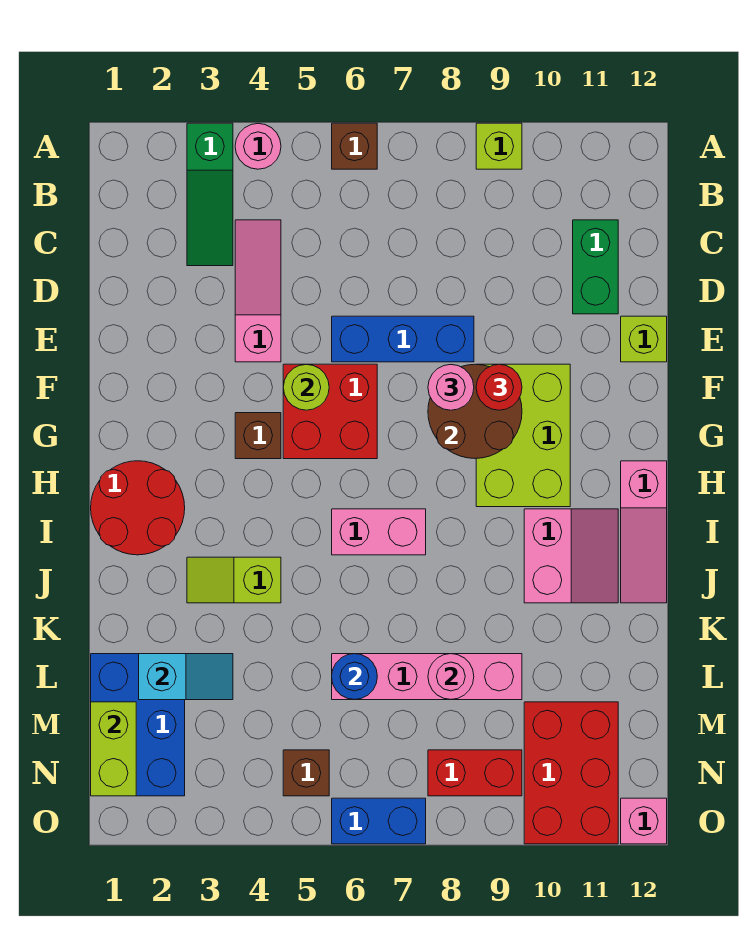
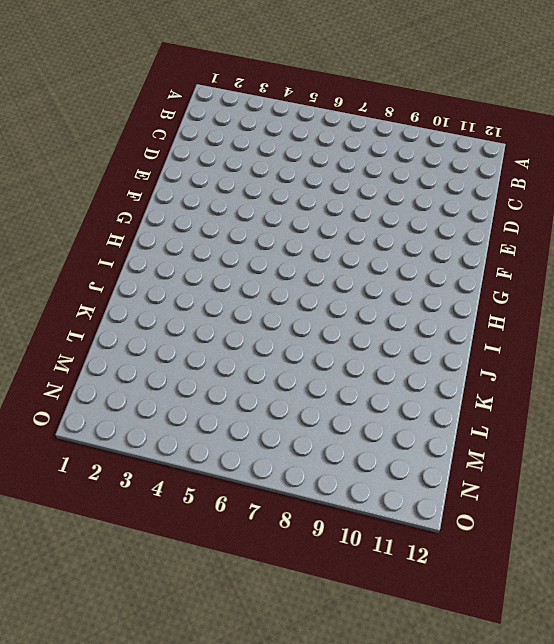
none -> green 1x3 slope [187,123,233,266]
none -> pink 1x1 round brick [235,123,281,169]
none -> brown 1x1 brick [332,123,377,169]
none -> lime 1x1 brick [476,123,522,169]

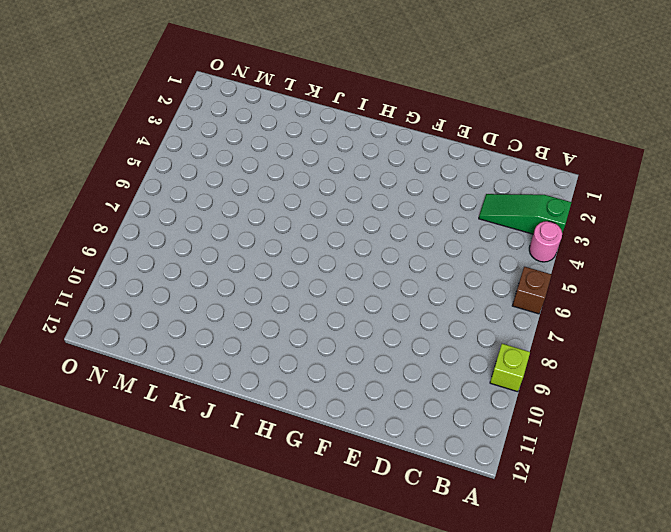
none -> pink 1x3 slope [235,220,281,362]
none -> green 1x2 brick [573,220,618,314]
none -> blue 1x3 brick [332,316,474,362]
none -> lime 1x1 brick [621,316,667,362]

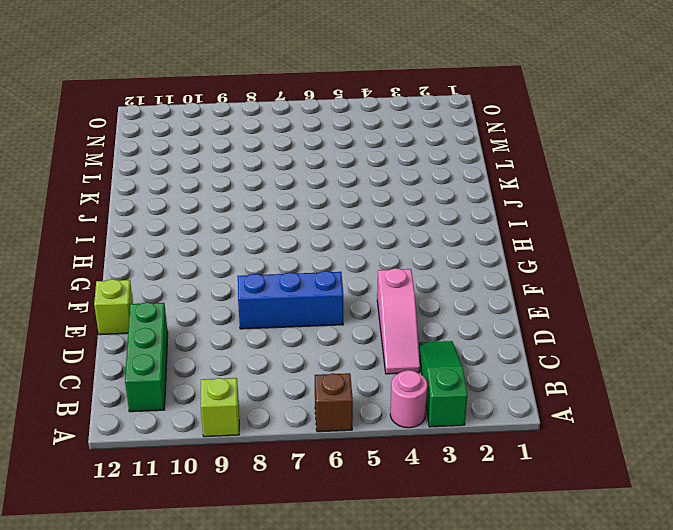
green 1x3 brick [125,302,168,412] -> green 1x2 brick [573,220,618,314]
none -> red 2x2 brick [283,364,377,459]
none -> lime 2x3 brick [476,364,570,507]
none -> brown 1x1 brick [235,413,281,459]
none -> red 2x2 round brick [91,461,185,555]

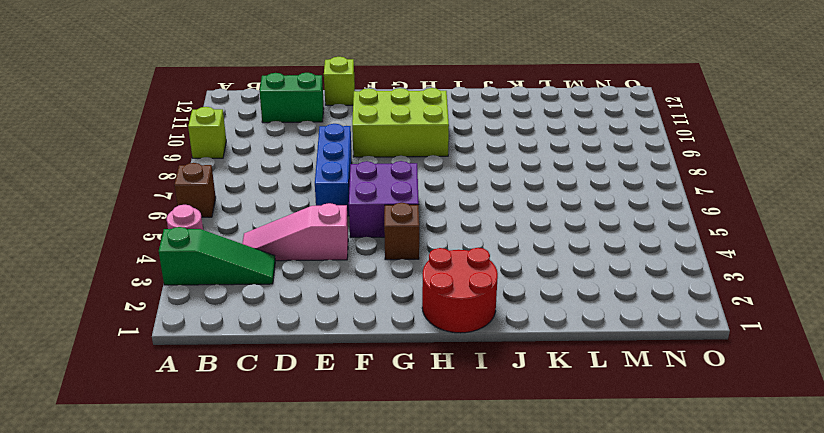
purple 2x2 brick [349,161,419,238] -> red 2x2 brick [283,364,377,459]
none -> pink 1x3 slope [621,461,667,603]
none -> pink 1x2 brick [332,509,426,555]
none -> pink 2x2 slope [524,509,618,603]
none -> lime 1x2 slope [187,557,281,603]

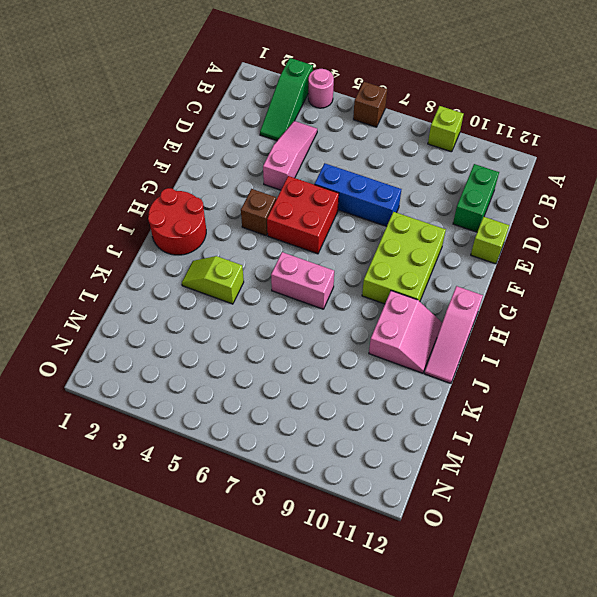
none -> blue 2x3 brick [91,654,185,796]
none -> pink 1x4 brick [332,654,522,700]
none -> red 2x3 brick [524,702,618,844]
none -> brown 1x1 brick [283,750,329,796]

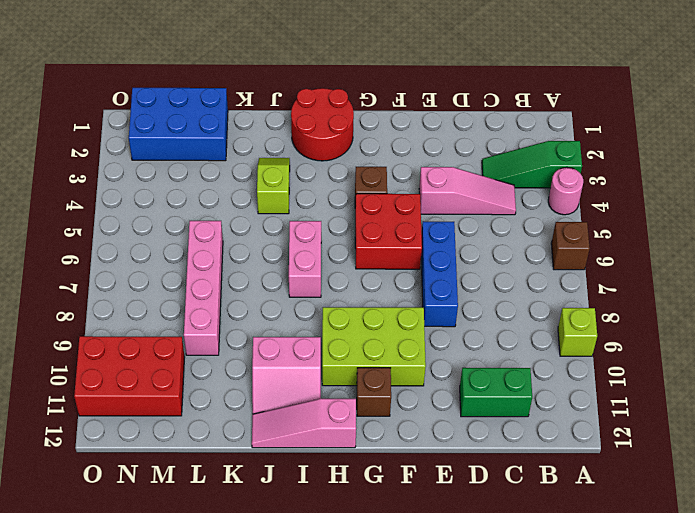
brown 1x1 brick [357,368,391,416] -> brown 1x1 brick moved to [283,750,329,796]
none -> lime 1x1 brick [621,316,667,362]
none -> red 1x2 brick [428,750,522,796]
none -> blue 1x2 brick [332,798,426,844]
none -> pink 1x1 brick [621,798,667,844]

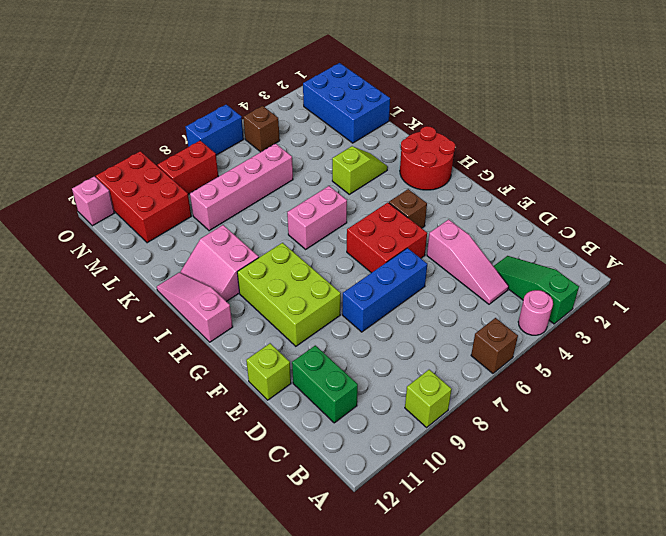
none -> lime 1x1 round brick [283,364,329,410]
none -> brown 2x2 round brick [428,364,522,458]
none -> cyan 1x2 slope [139,654,233,700]
none -> blue 1x1 round brick [332,654,377,700]

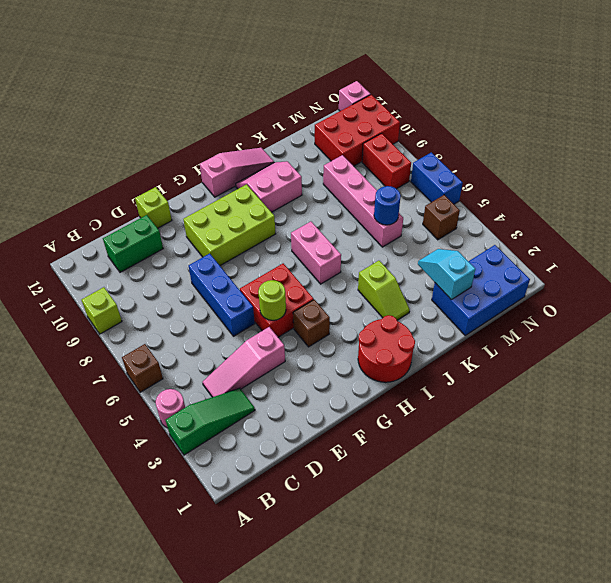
none -> brown 2x2 round brick [428,364,522,458]
none -> pink 1x1 round brick [428,654,474,700]
none -> lime 1x2 brick [91,702,136,796]
none -> pink 1x1 round brick [428,365,474,410]

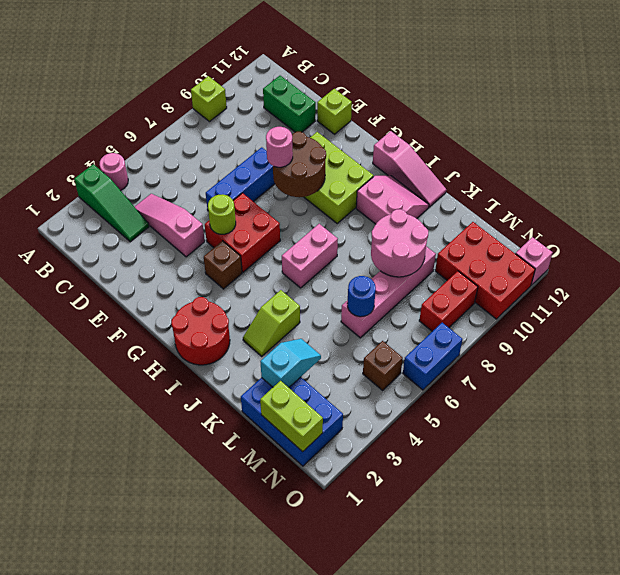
pink 2x2 round brick [371,209,428,277] -> pink 1x1 round brick [428,654,474,700]
none -> brown 1x1 brick [332,123,377,169]
none -> red 1x1 round brick [476,364,522,410]

